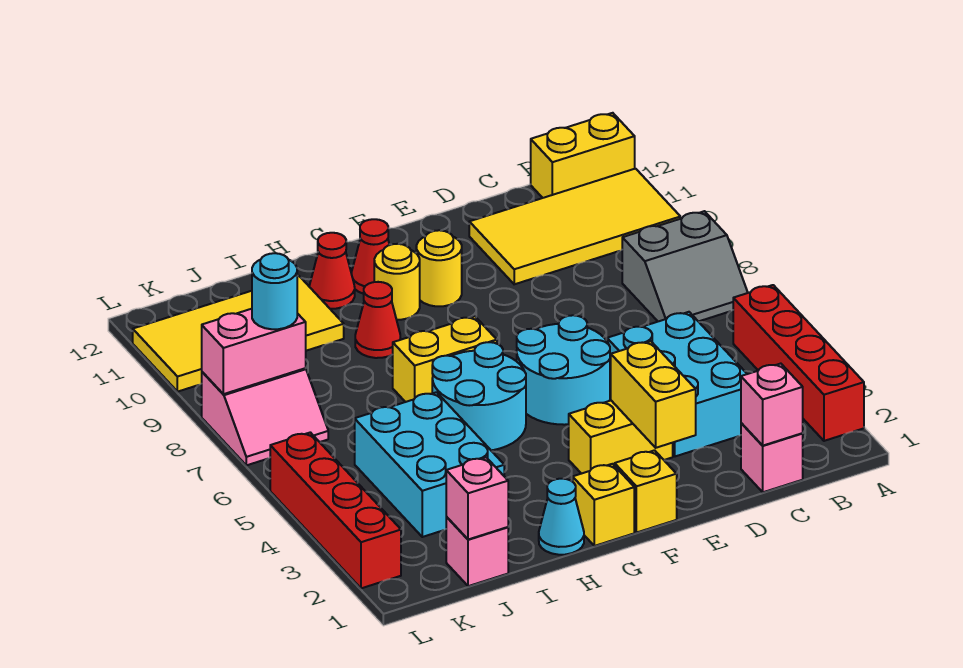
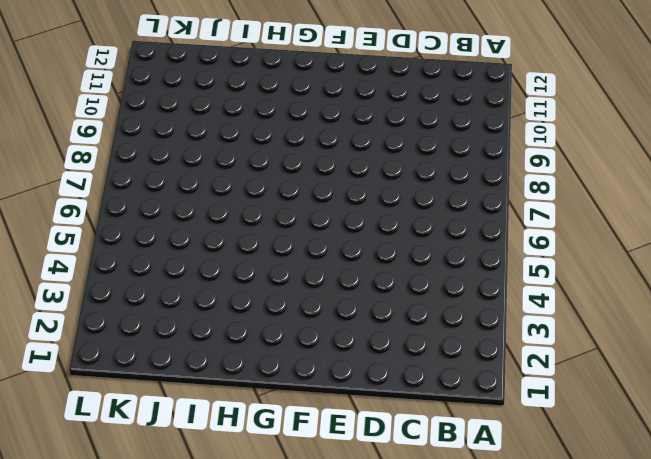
none -> red 1x4 brick [733,285,864,441]
none -> grey 2x2 slope [622,211,748,322]
none -> yellow 2x4 tile [469,169,680,284]

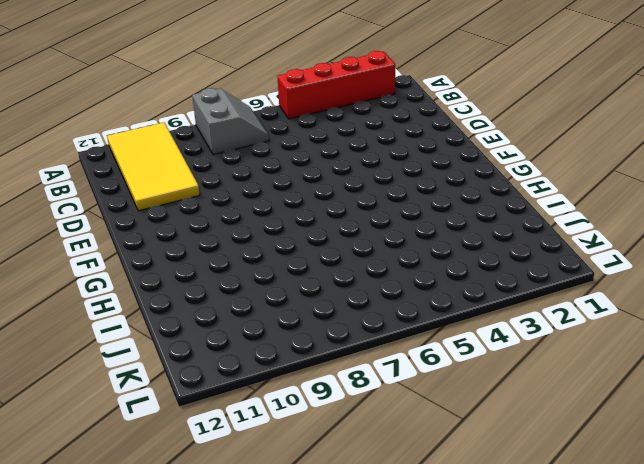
none -> yellow 1x2 brick [531,113,635,198]
none -> pink 1x1 brick [741,423,803,492]
none -> cyan 2x3 brick [607,312,747,456]

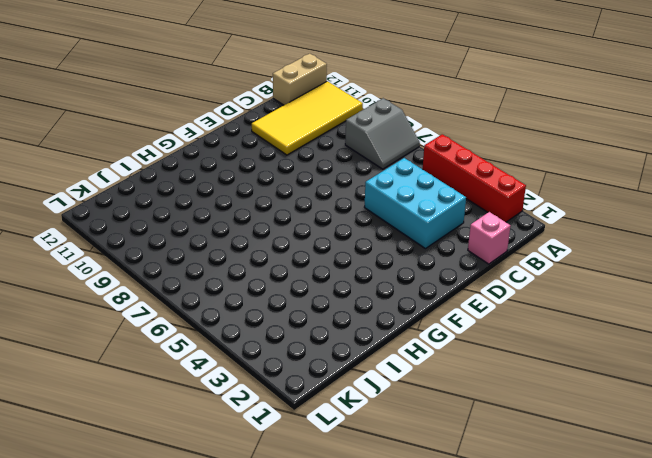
tan 1x2 brick [273,54,327,105] -> yellow 1x2 brick [531,113,635,198]
none -> yellow 1x2 brick [569,401,673,474]
none -> cyan 2x2 round brick [517,315,610,425]
none -> yellow 1x1 brick [615,450,677,533]

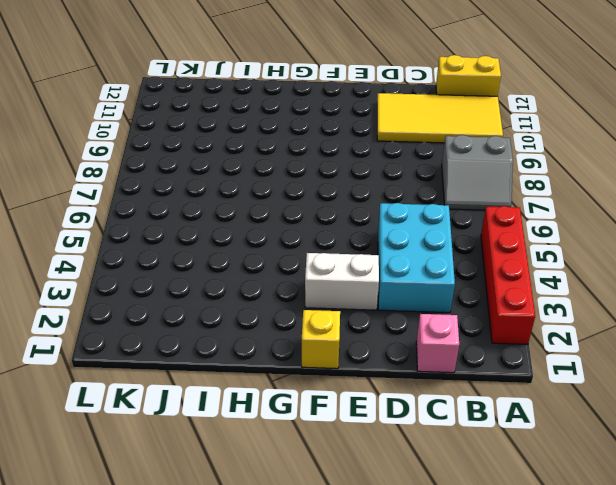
white 1x2 brick [305,253,379,310] -> yellow 1x2 brick [569,401,673,474]
none -> cyan 2x2 round brick [517,315,610,425]
none -> yellow 1x1 round brick [416,230,462,306]
none -> yellow 1x1 brick [573,464,634,546]

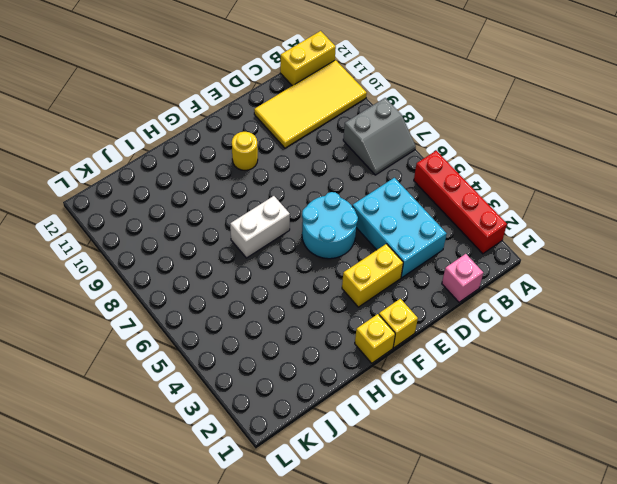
white 1x2 brick [230,196,290,258] -> yellow 1x2 brick [393,316,497,402]
none -> cyan 2x2 round brick [432,342,526,450]
none -> yellow 1x1 round brick [374,244,420,320]
none -> red 1x1 cone [351,219,390,294]

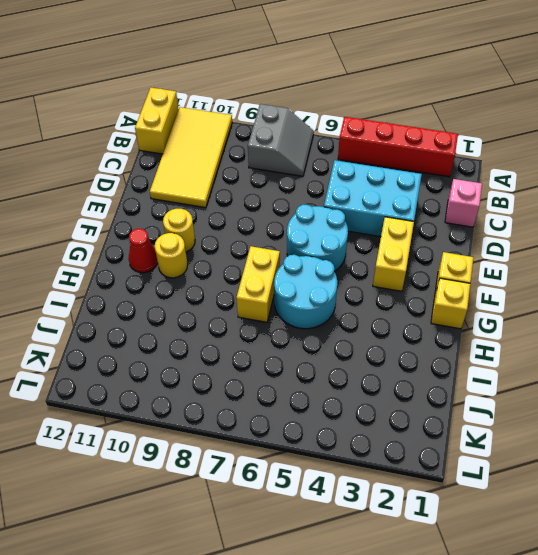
none -> cyan 1x1 cone [539,479,584,555]
none -> red 1x1 cone [355,282,401,358]
none -> red 1x1 cone [309,233,355,309]

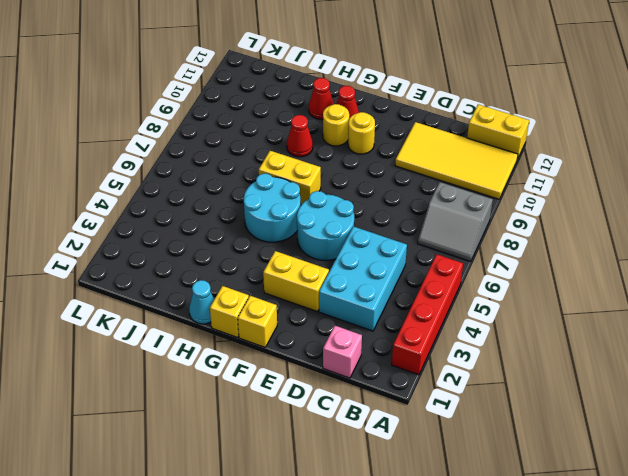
none -> cyan 2x3 brick [355,392,504,537]
none -> yellow 2x4 tile [133,276,344,392]
none -> pink 1x1 brick [446,517,508,586]

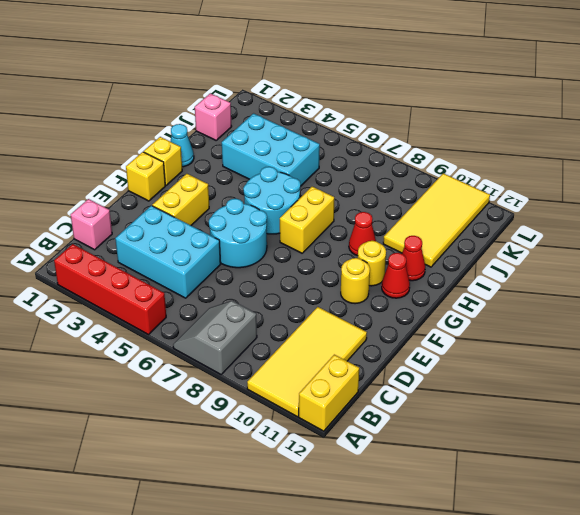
none -> pink 2x2 slope [202,368,328,465]
none -> red 1x4 brick [270,432,401,588]
none -> pink 1x1 brick [741,364,803,446]

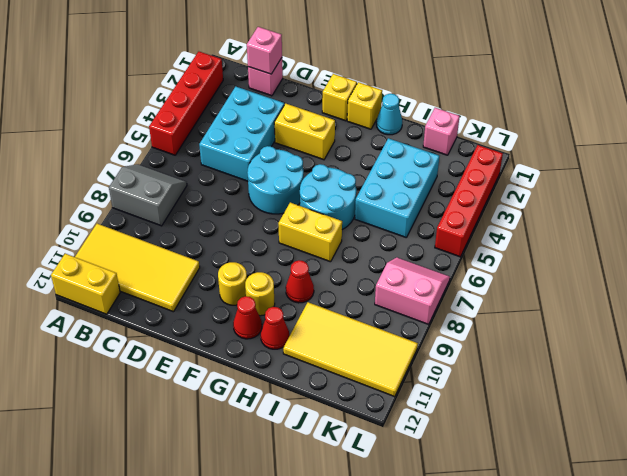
none -> yellow 1x2 brick [611,341,696,448]
none -> pink 1x1 brick [446,457,508,540]
none -> pink 1x2 brick [202,309,306,394]

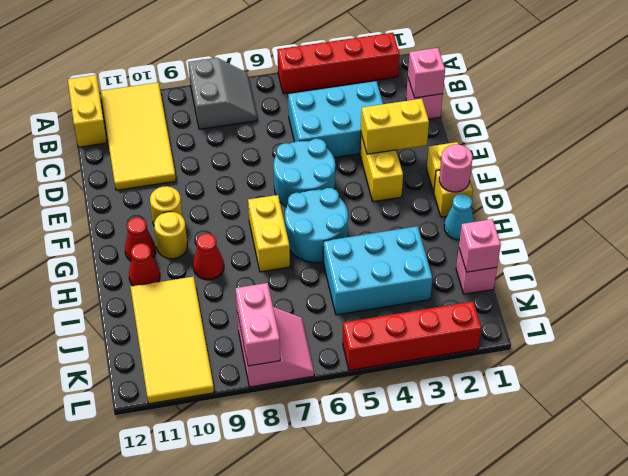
pink 1x1 round brick [439,144,473,192] -> none
none -> cyan 1x1 round brick [252,253,297,329]

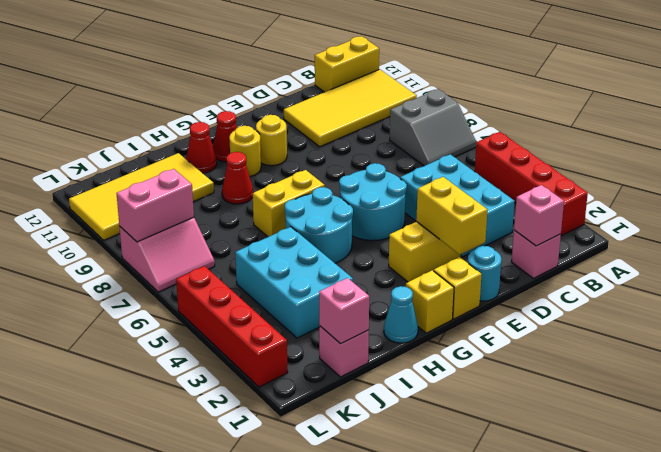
cyan 1x1 round brick [468,246,501,301] -> cyan 1x1 round brick moved to [252,253,297,329]

